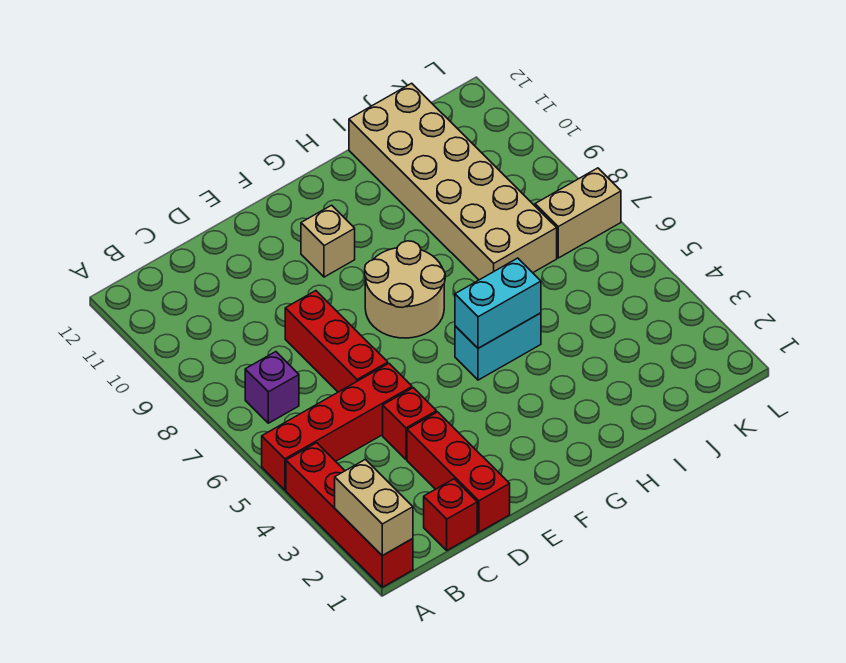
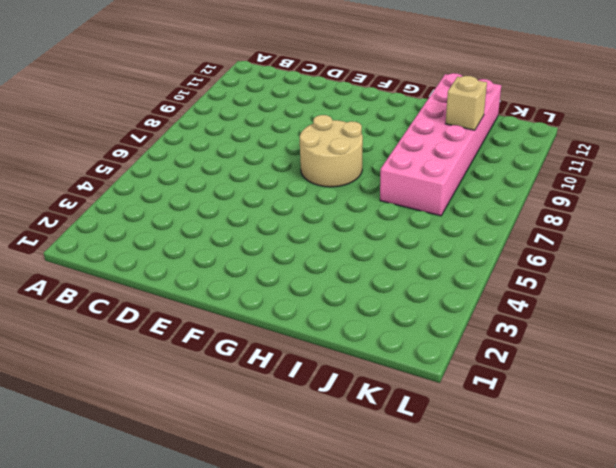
pink 2x6 brick [380,73,501,216] -> tan 2x6 brick [349,83,557,280]
tan 1x1 brick [445,76,487,130] -> tan 1x1 brick moved to [301,205,355,277]
none -> red 1x4 brick [286,443,413,587]
none -> red 1x4 brick [262,364,412,490]
none -> purple 1x1 brick [245,352,299,423]

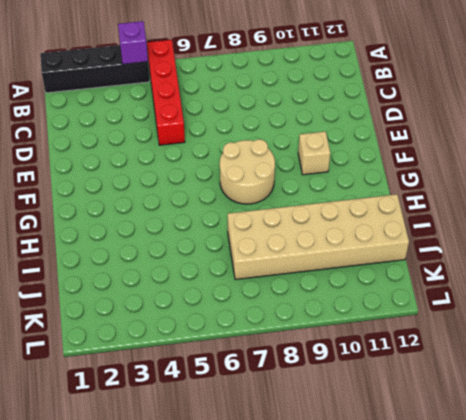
black 1x4 brick [40,45,150,93] -> red 1x4 brick [286,443,413,587]
purple 1x1 brick [118,21,148,64] -> purple 1x1 brick moved to [245,352,299,423]
none -> red 1x1 brick [424,479,477,550]
none -> red 1x3 brick [407,412,510,532]
none -> red 1x1 brick [383,388,437,459]

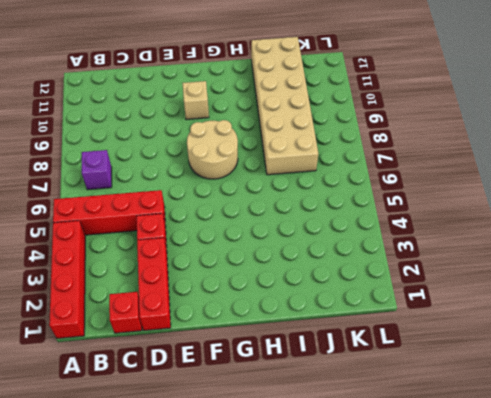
none -> red 1x3 brick [285,291,388,392]
none -> cyan 1x2 brick [455,313,541,380]
none -> tan 1x2 brick [535,168,621,258]

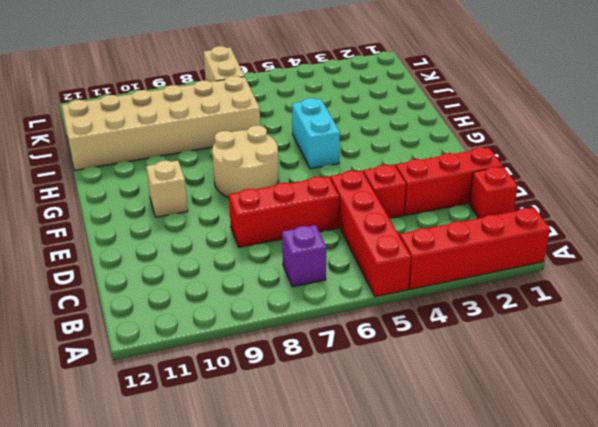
none -> tan 1x2 brick [335,459,413,556]
none -> cyan 1x2 brick [455,258,541,348]

